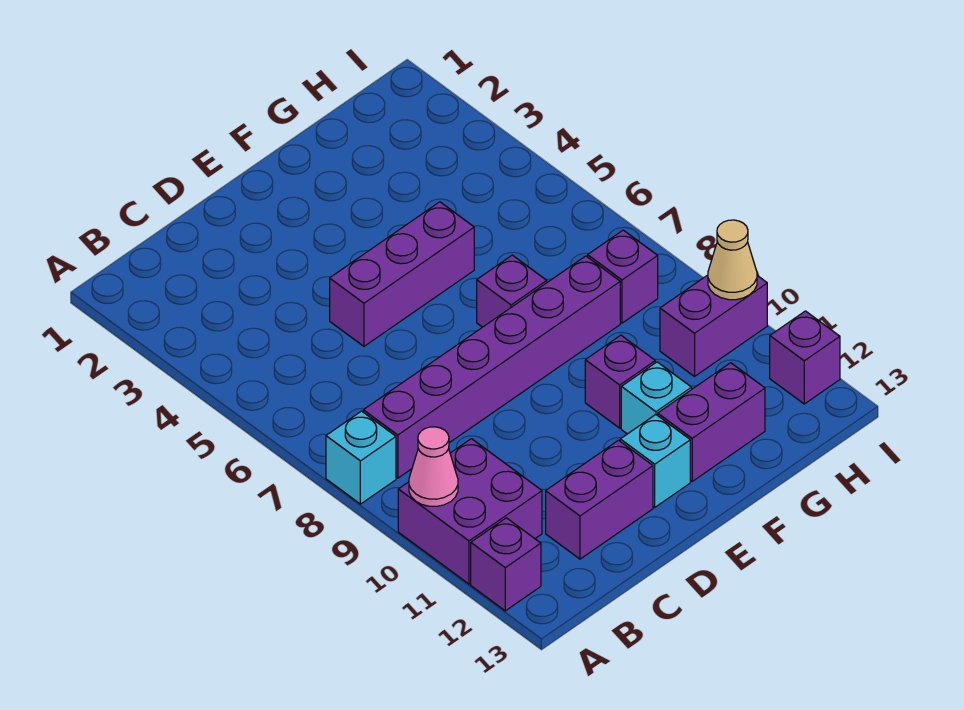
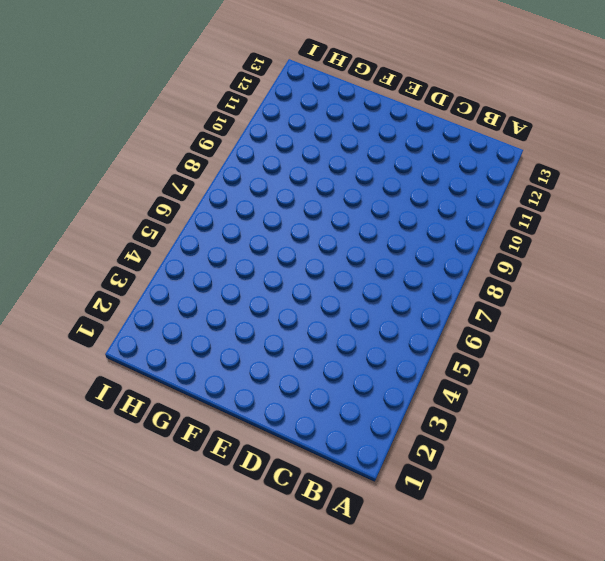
none -> cyan 1x1 brick [326,411,396,504]
none -> purple 2x2 brick [398,439,542,584]
none -> purple 1x1 brick [471,518,541,611]

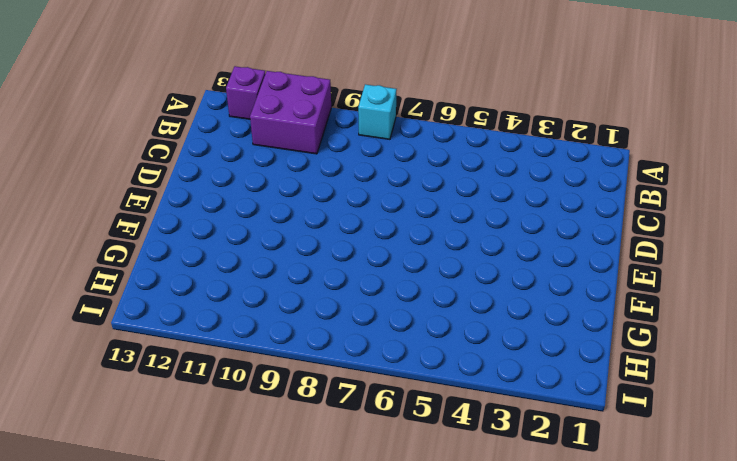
none -> purple 1x6 brick [363,256,620,478]
none -> purple 1x2 brick [546,440,653,559]
none -> purple 1x3 brick [330,202,474,346]

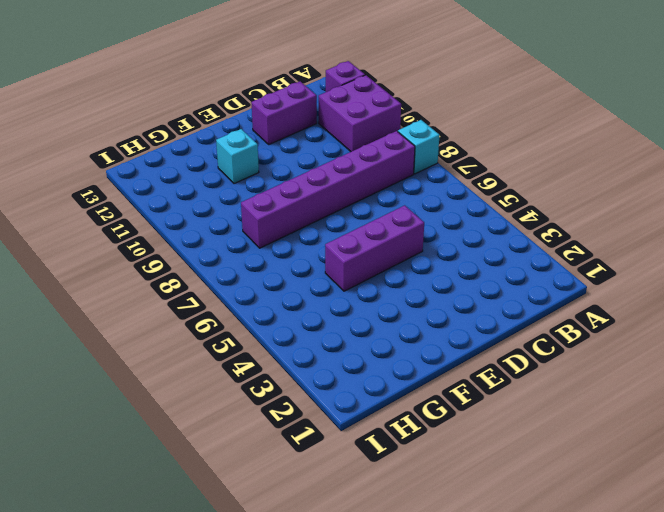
none -> cyan 1x1 brick [620,415,690,507]
none -> purple 1x1 brick [477,255,547,327]
none -> purple 1x1 brick [585,335,655,428]

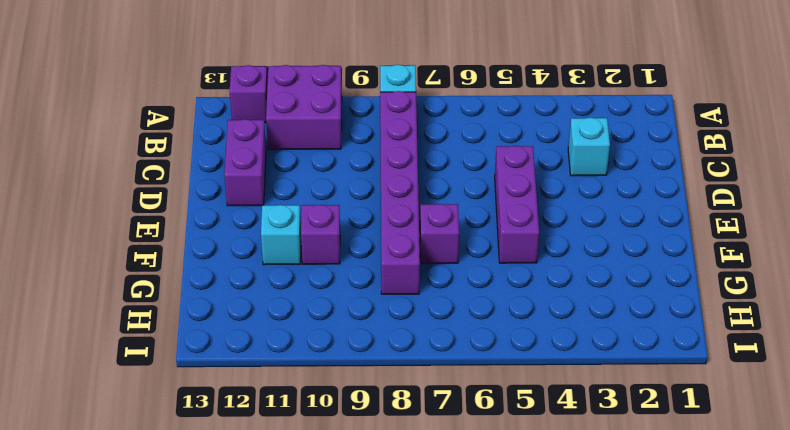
cyan 1x1 brick [568,117,610,176] -> cyan 1x1 brick moved to [620,415,690,507]
none -> purple 1x2 brick [658,363,765,481]
none -> purple 1x1 brick [588,230,658,323]
none -> purple 1x2 brick [660,275,767,376]

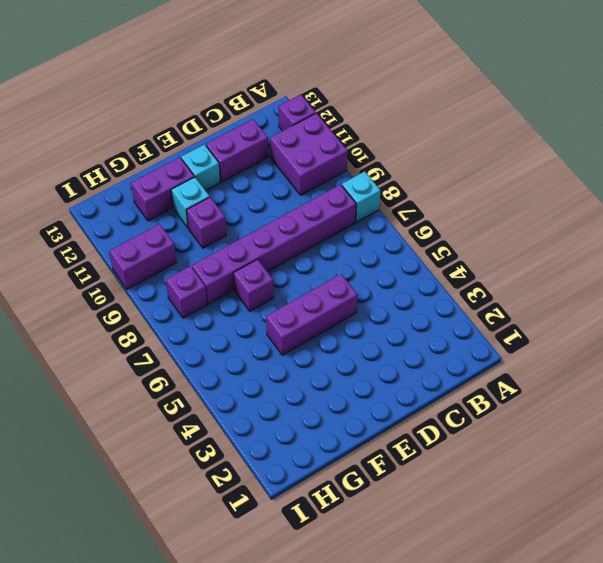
none -> purple 1x1 brick [770,311,840,404]
none -> pink 1x1 cone [409,427,458,506]
none -> tan 1x1 cone [708,220,757,300]

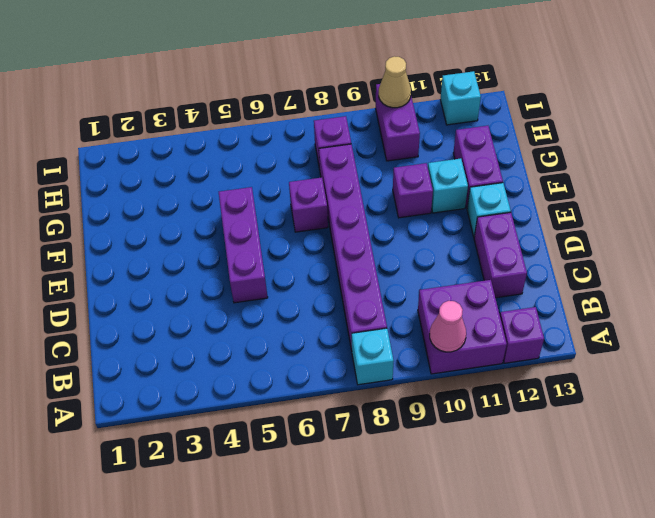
cyan 1x1 brick [440,71,481,125] -> purple 1x1 brick [770,311,840,404]

